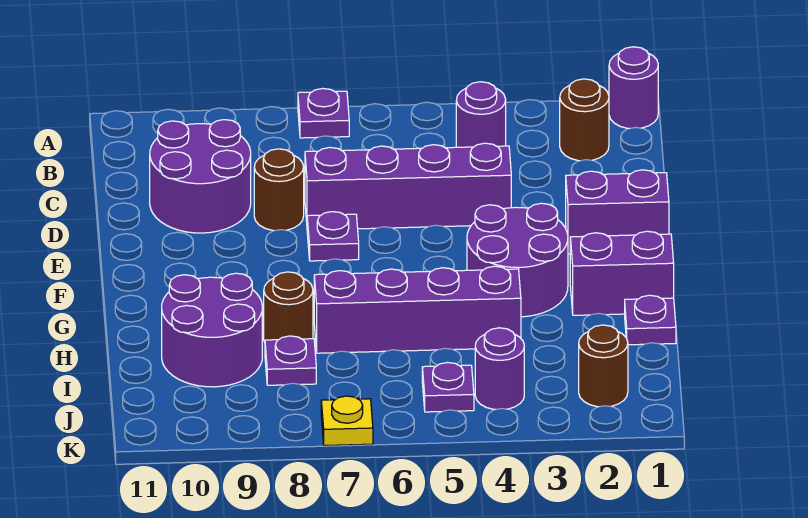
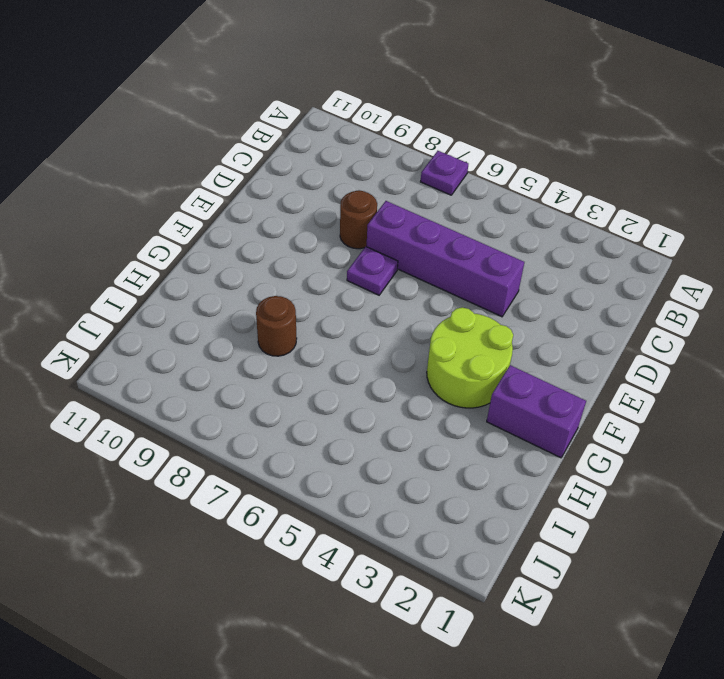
lime 2x2 round brick [427,307,513,408] -> purple 2x2 round brick [467,203,568,317]
none -> purple 1x1 round brick [609,47,658,129]
none -> brown 1x1 round brick [560,79,609,161]
none -> purple 1x1 round brick [456,82,506,147]

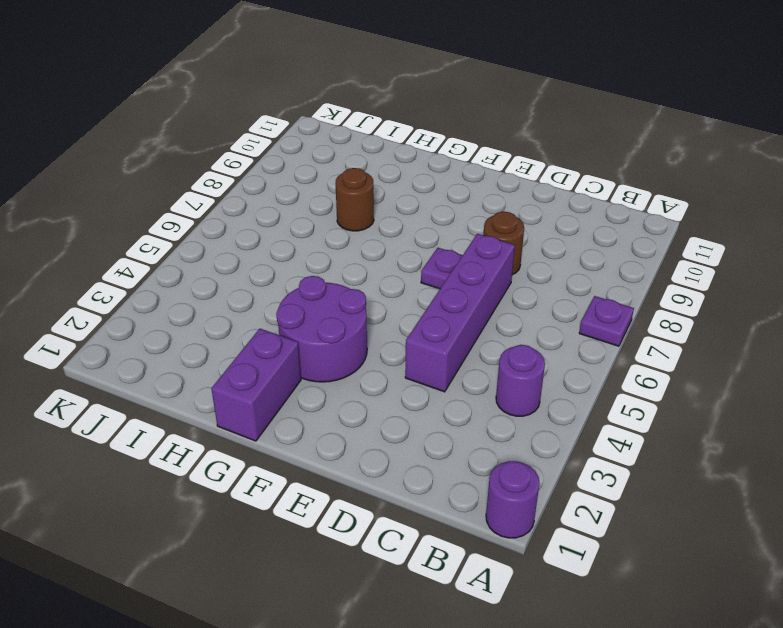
none -> brown 1x1 round brick [560,79,609,161]
none -> purple 2x2 round brick [150,120,251,233]
none -> purple 1x2 brick [566,170,669,254]

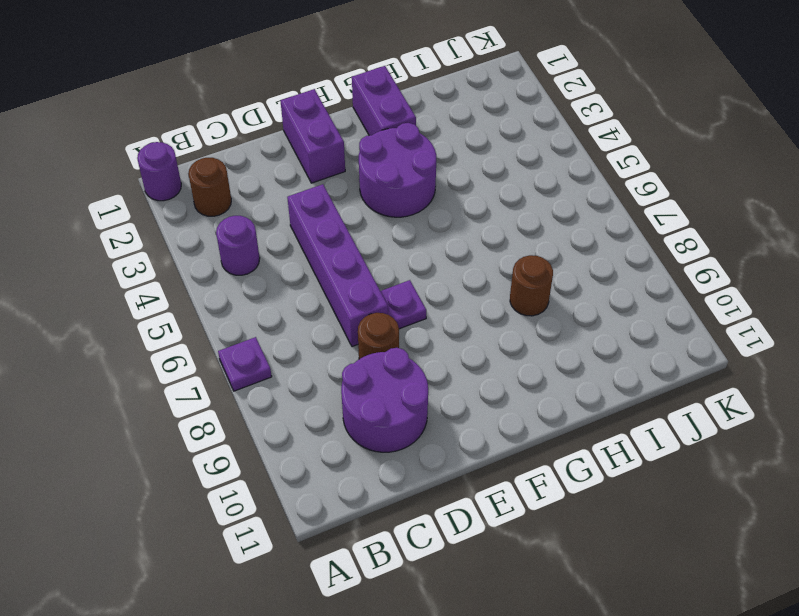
none -> purple 1x1 plate [625,295,676,345]
none -> purple 1x4 brick [314,266,521,353]
none -> purple 2x2 round brick [162,273,262,387]

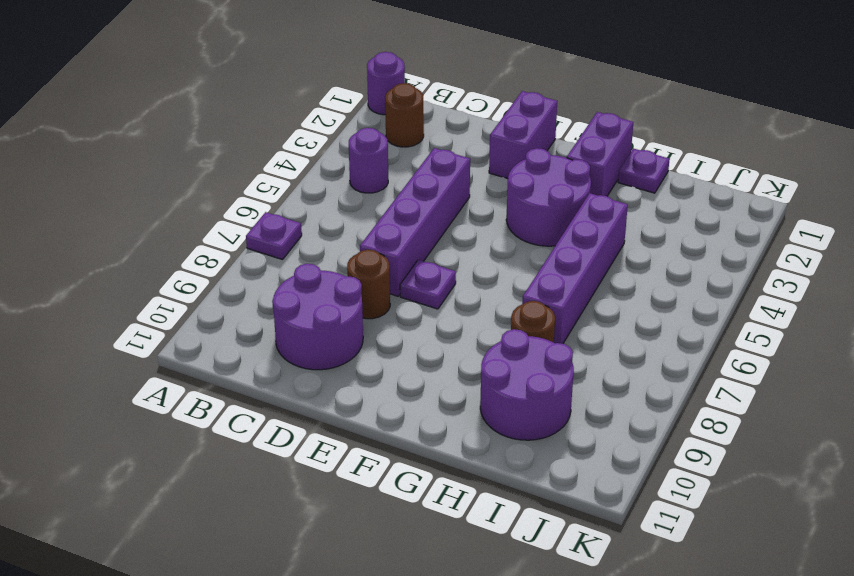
none -> purple 1x1 plate [265,336,316,385]
none -> brown 1x1 round brick [579,325,628,407]
none -> purple 1x1 round brick [475,328,524,410]

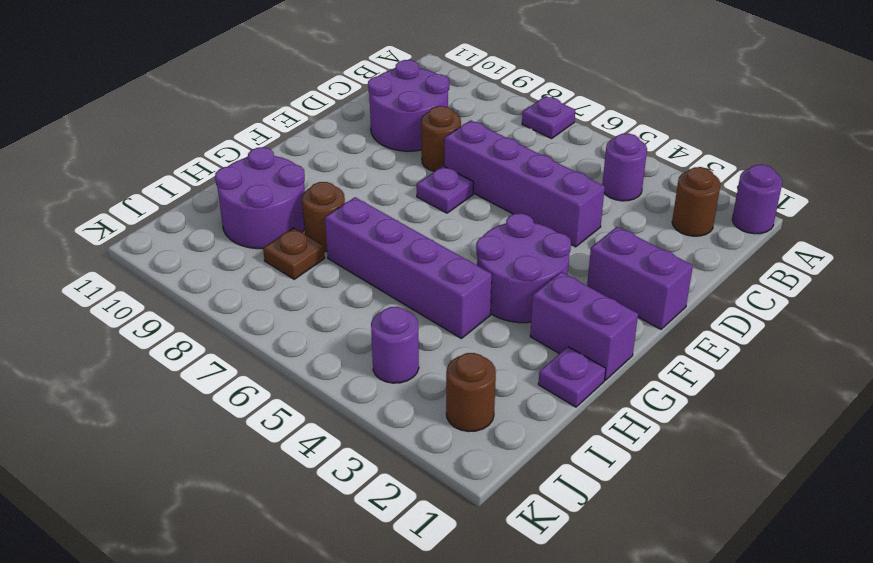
brown 1x1 plate [263,228,325,279] -> purple 1x1 plate [265,336,316,385]
none -> purple 1x1 plate [422,363,474,412]
none -> yellow 1x1 plate [321,396,373,446]

